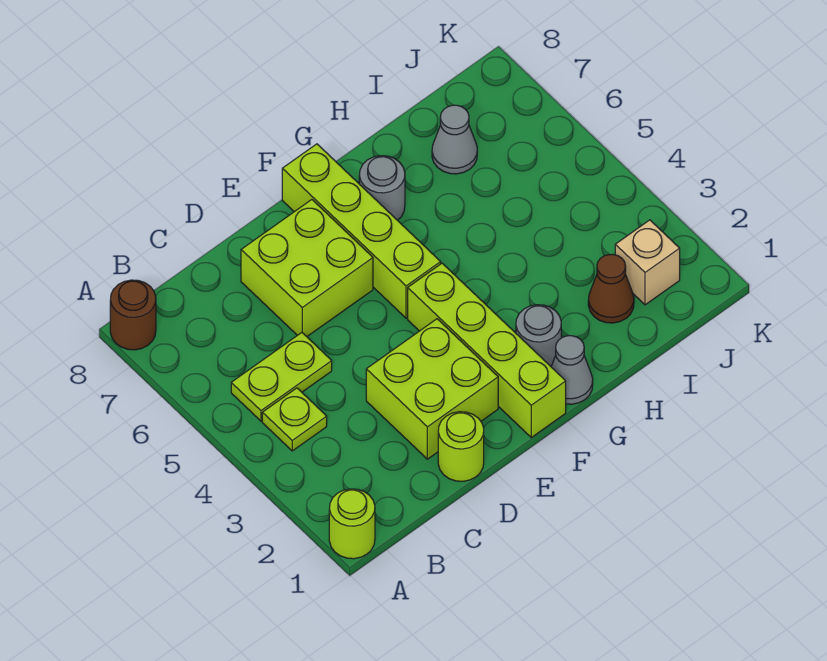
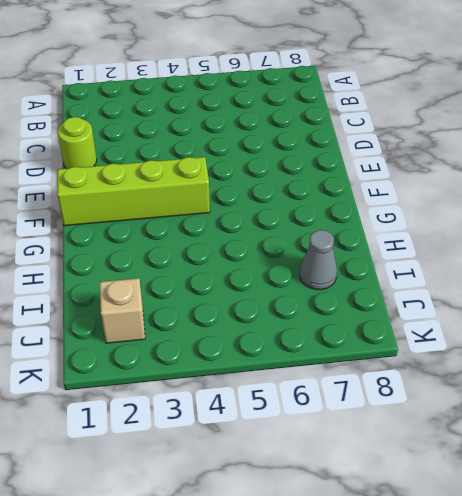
none -> lime 1x1 round brick [329,489,375,559]
none -> brown 1x1 round brick [110,280,156,350]
none -> lime 1x1 plate [262,388,327,451]

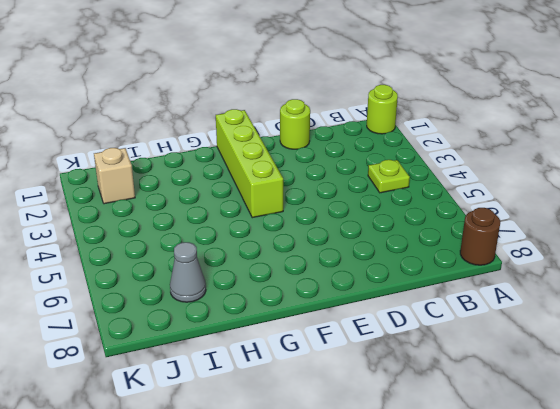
none -> lime 1x2 plate [231,333,332,421]
none -> lime 2x2 brick [366,319,498,459]
none -> lime 2x2 brick [241,200,373,336]

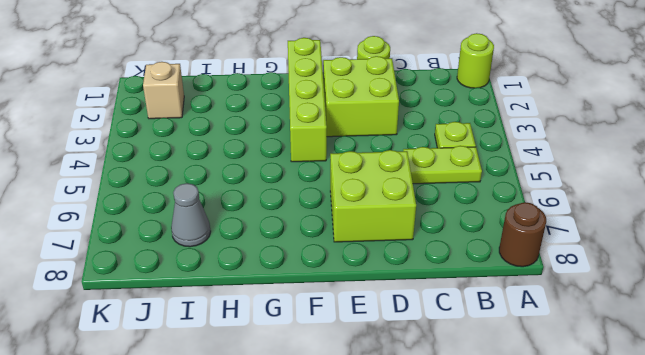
none -> lime 1x4 brick [282,144,441,318]
none -> grey 1x1 cone [551,336,593,404]
none -> grey 1x1 round brick [516,305,561,366]

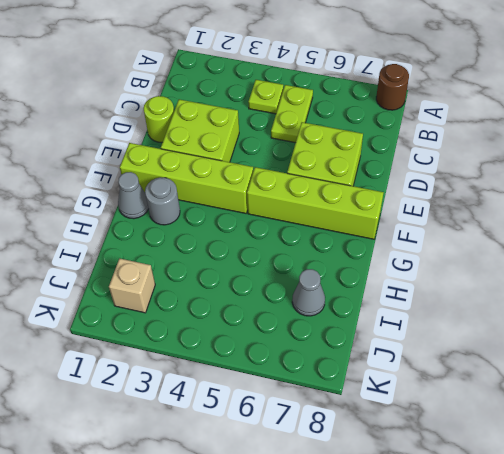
none -> lime 1x1 round brick [329,489,375,559]
none -> grey 1x1 round brick [359,156,405,220]
none -> brown 1x1 cone [588,254,634,323]

